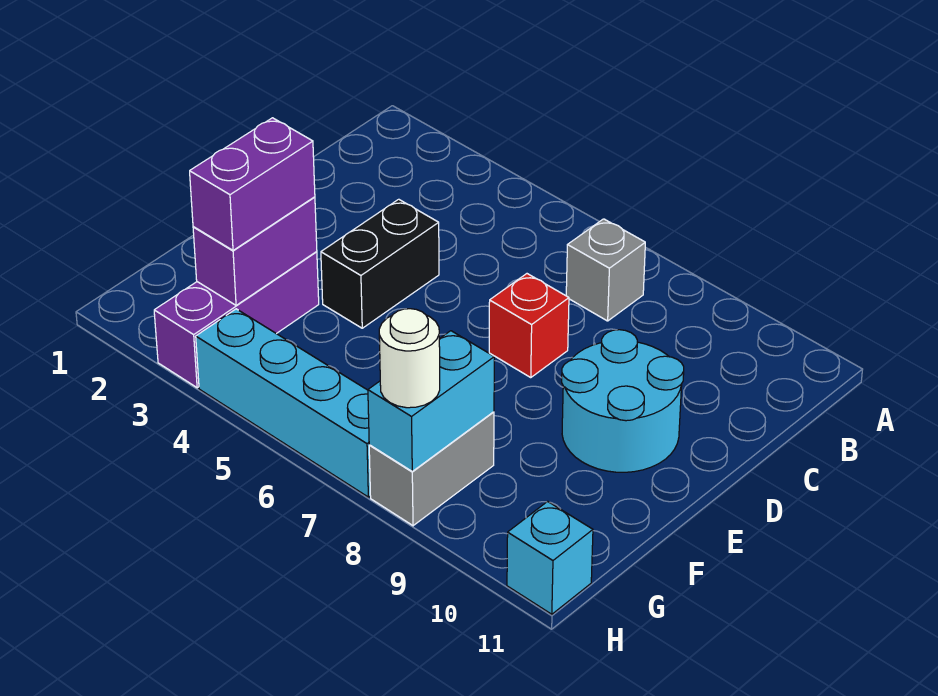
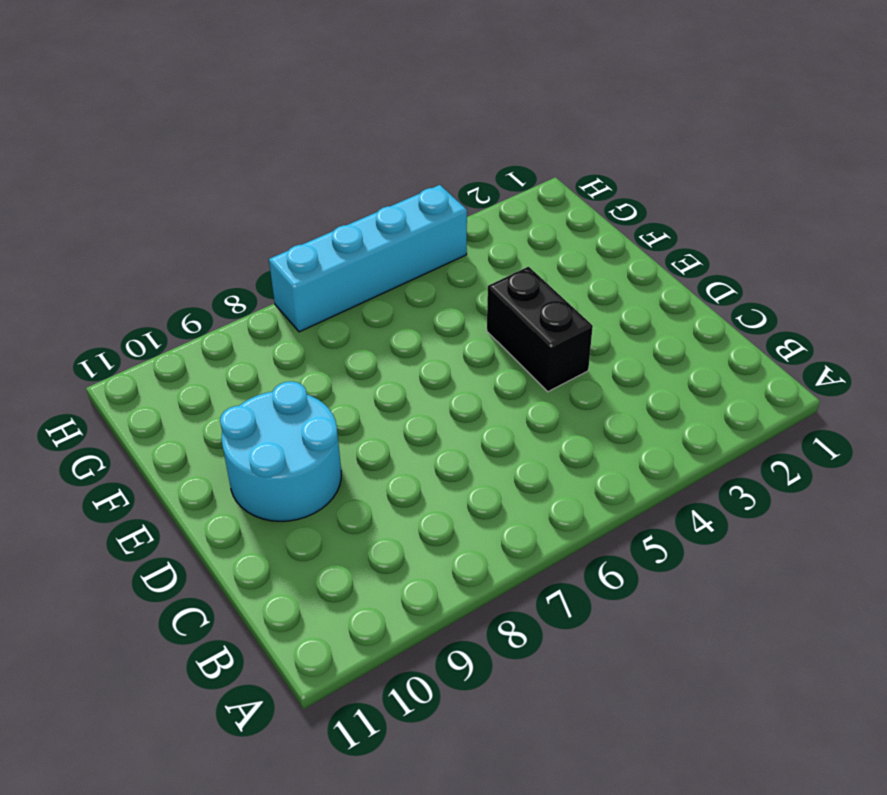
none -> grey 1x1 brick [566,219,645,321]
none -> red 1x1 brick [489,274,569,378]
none -> purple 1x3 brick [154,252,319,388]

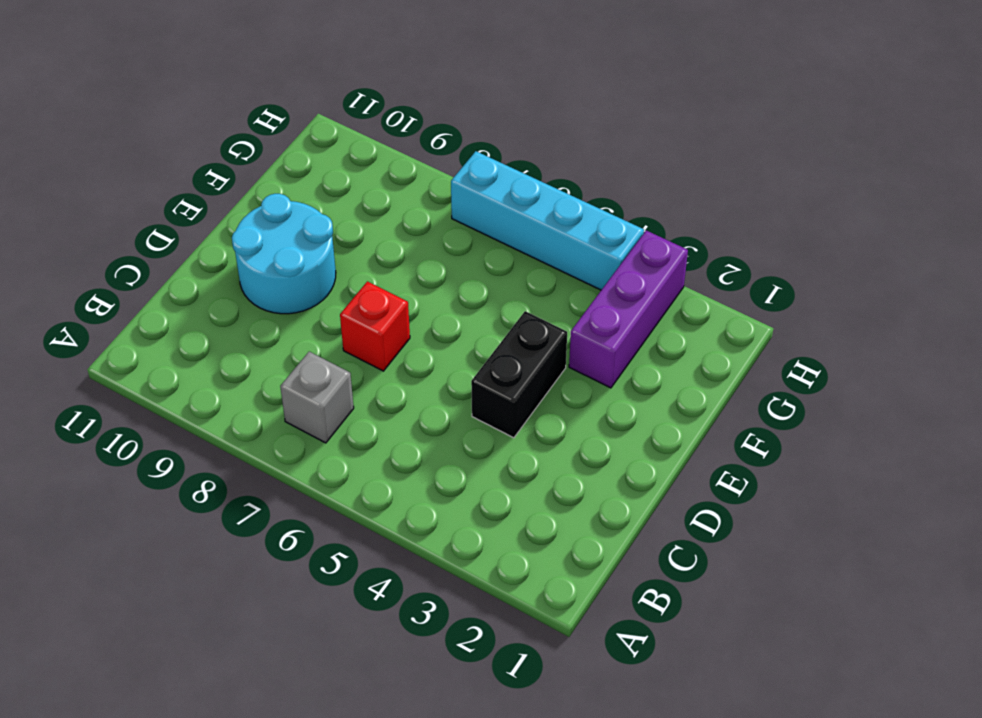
none -> grey 1x2 brick [369,412,494,526]
none -> cyan 1x1 brick [507,501,593,614]
none -> purple 1x2 brick [193,197,317,305]

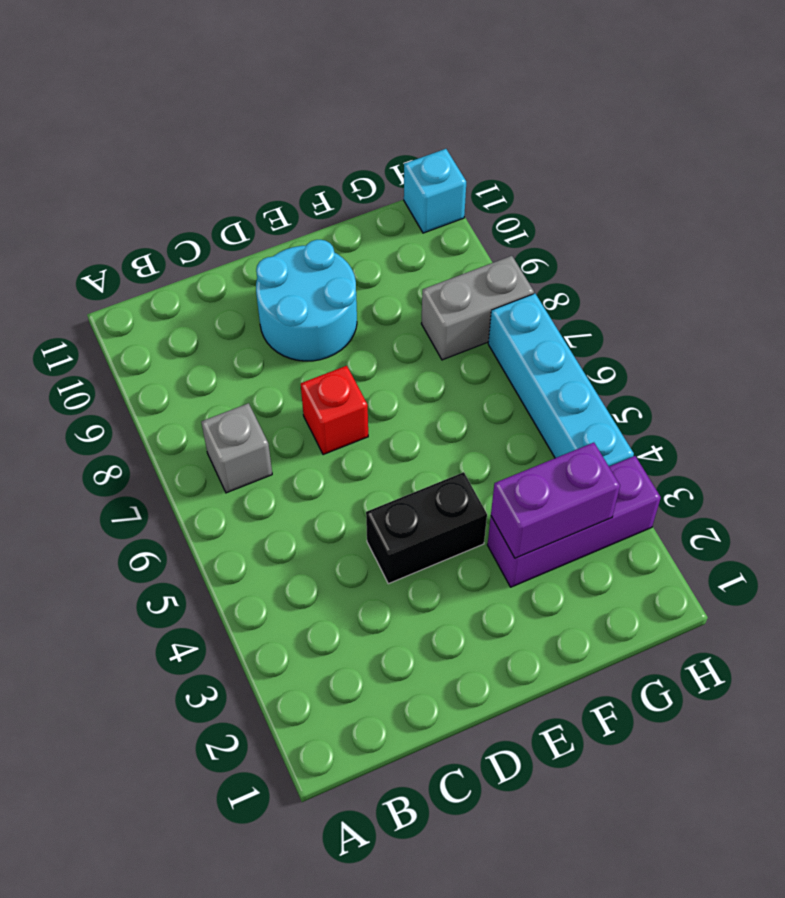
none -> cyan 1x2 brick [368,331,494,471]
none -> purple 1x2 brick [190,118,315,250]
none -> white 1x1 round brick [379,309,440,408]

